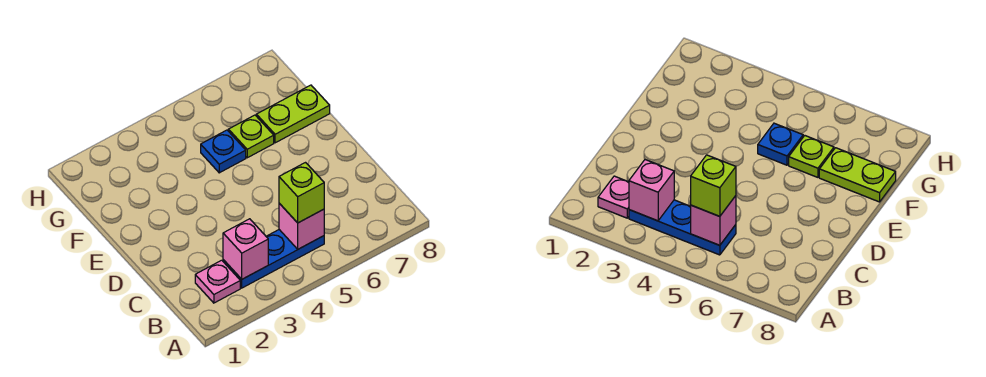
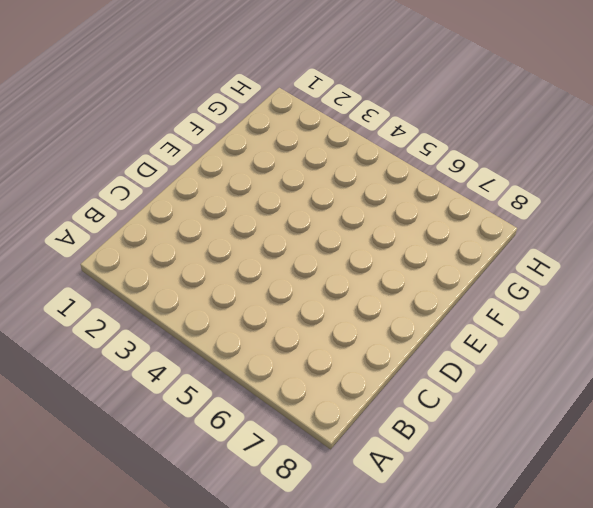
none -> pink 1x1 plate [195,260,240,303]
none -> blue 1x3 plate [223,230,324,288]

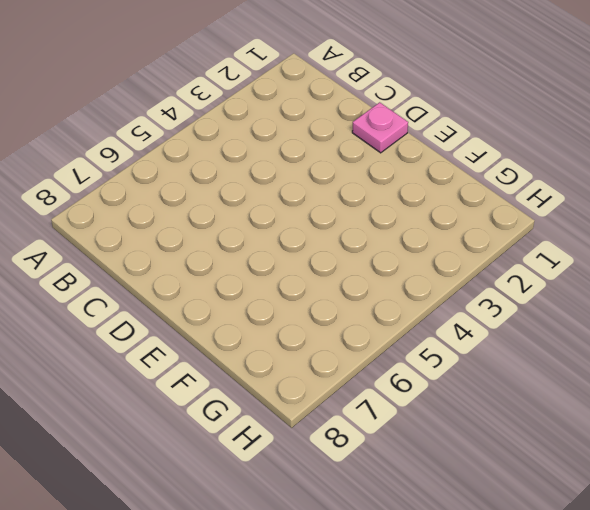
pink 1x1 plate [352,102,408,153] -> pink 1x1 plate moved to [195,260,240,303]
none -> blue 1x3 plate [223,230,324,288]
none -> blue 1x1 plate [201,130,246,173]

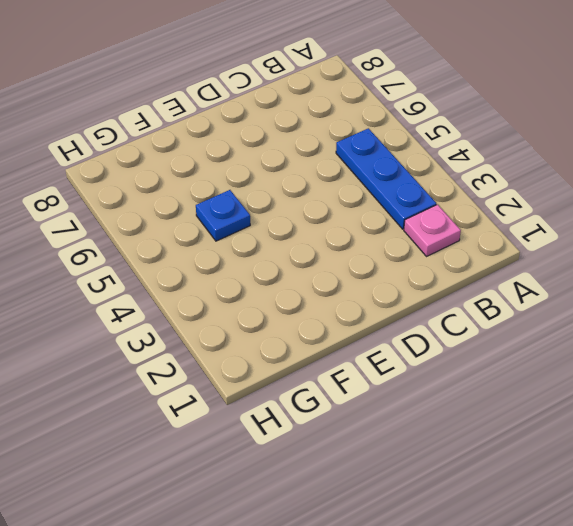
none -> lime 1x1 plate [228,115,274,158]
none -> lime 1x2 plate [256,85,330,143]

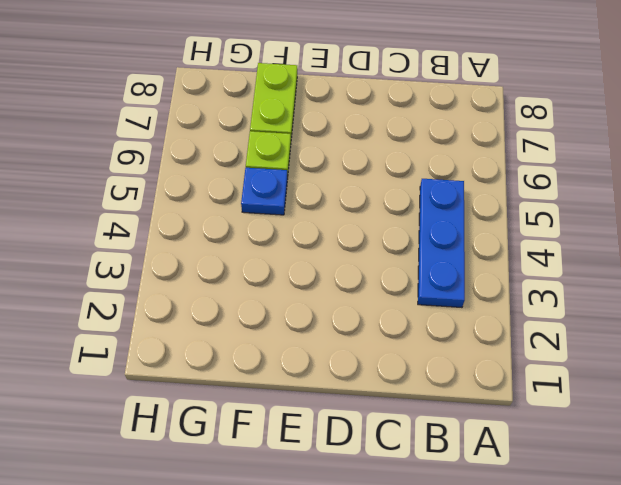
none -> pink 1x1 plate [195,260,240,303]
none -> pink 1x1 brick [223,219,268,279]

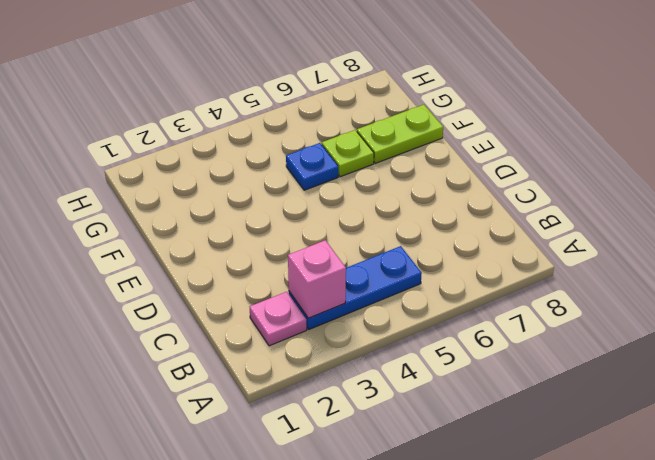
none -> pink 1x1 brick [279,203,324,249]
none -> lime 1x1 brick [279,163,324,223]

